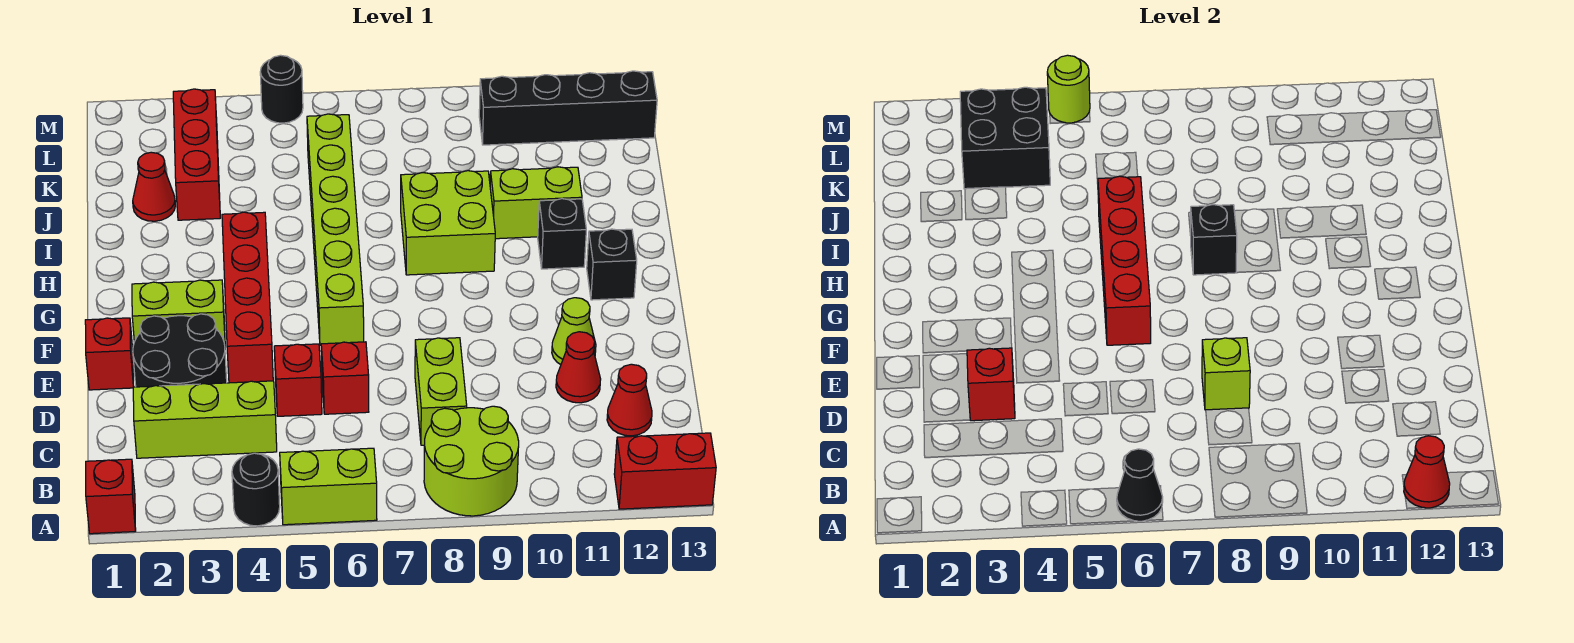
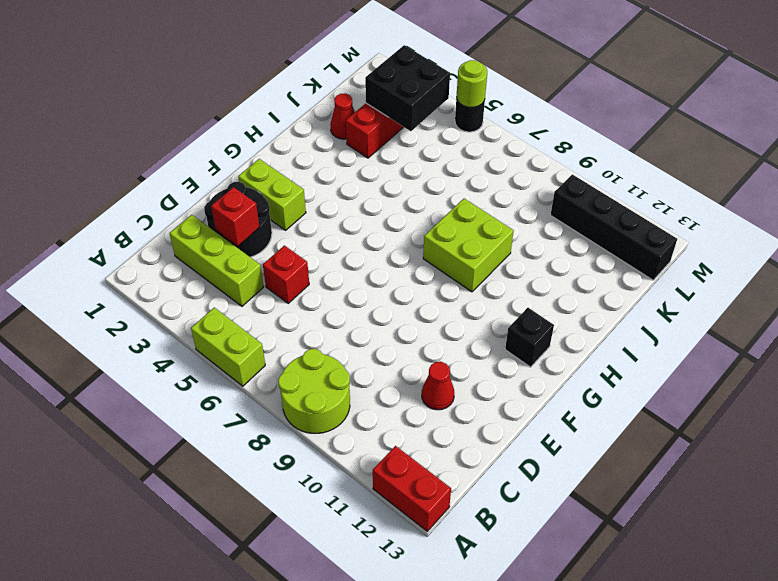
none -> red 1x1 brick [86,459,136,534]
none -> black 1x1 round brick [232,453,280,526]
none -> lime 1x2 brick [415,338,467,445]
none -> red 1x1 cone [607,364,652,436]

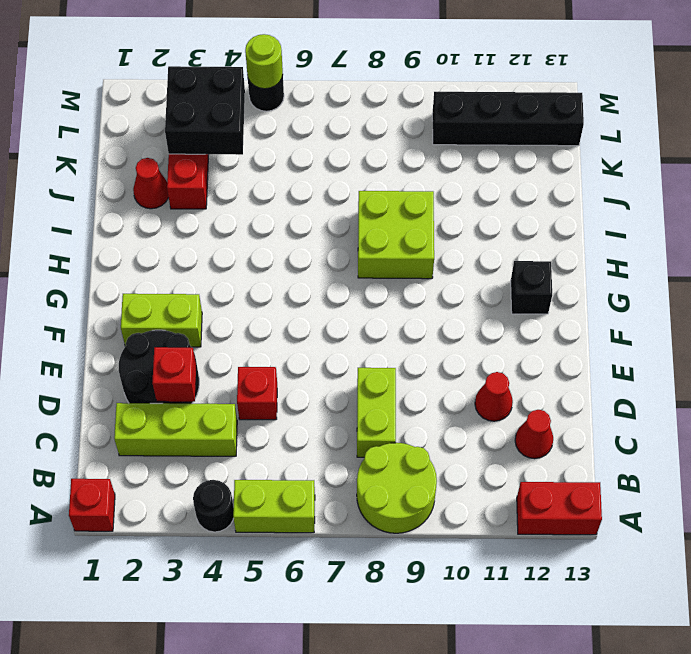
none -> red 1x1 brick [321,342,369,414]
none -> red 1x1 brick [85,318,134,390]
none -> red 1x4 brick [222,212,273,383]
none -> lime 1x1 cone [552,298,596,365]

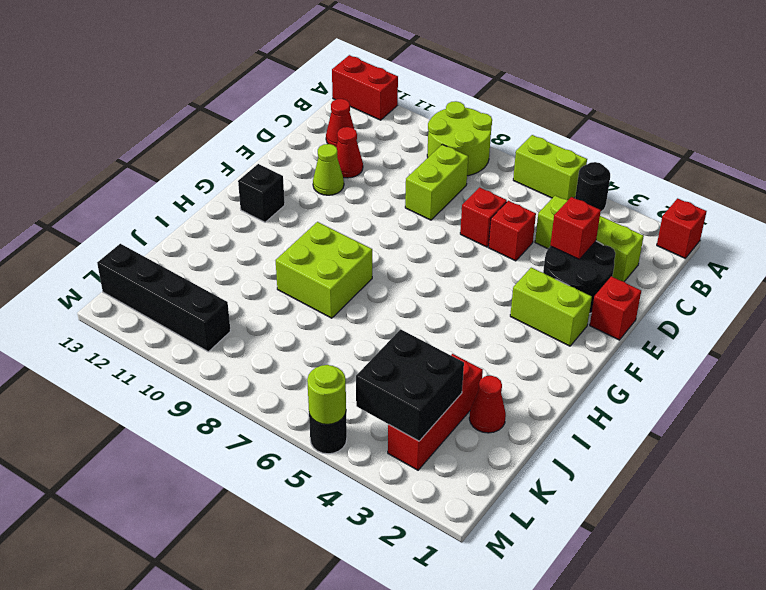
none -> red 1x4 brick [222,212,273,383]
none -> lime 1x6 brick [307,114,364,345]
none -> black 1x1 brick [538,199,586,269]
none -> lime 1x2 brick [490,167,582,239]

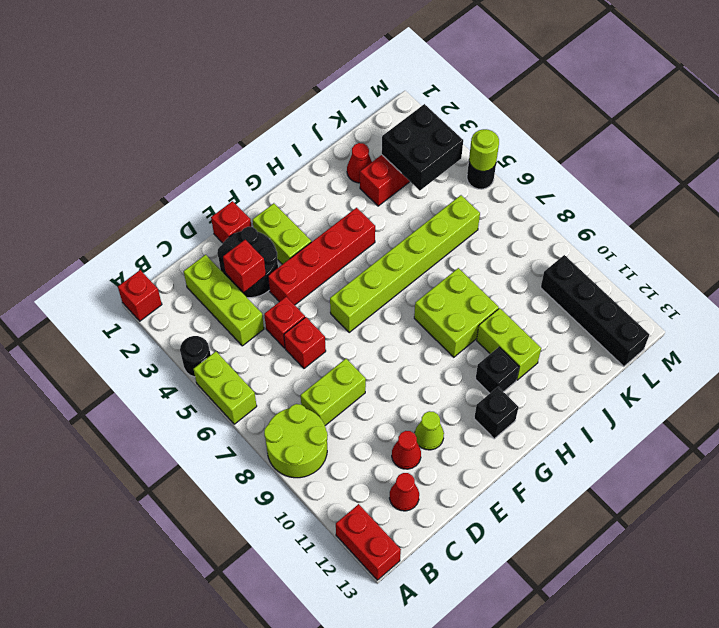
none -> black 1x1 cone [1117,449,1163,521]
none -> red 1x1 cone [1404,436,1450,508]
none -> lime 1x1 brick [1202,338,1250,410]
none -> red 1x4 brick [1098,176,1151,345]

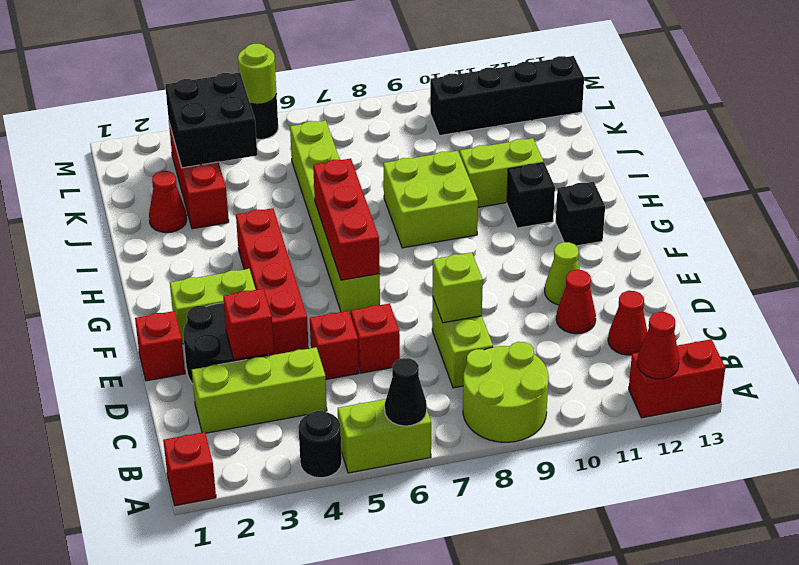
red 1x3 brick [313,159,380,280] -> red 1x4 brick [1098,176,1151,345]
none -> black 1x1 brick [1191,205,1237,275]

